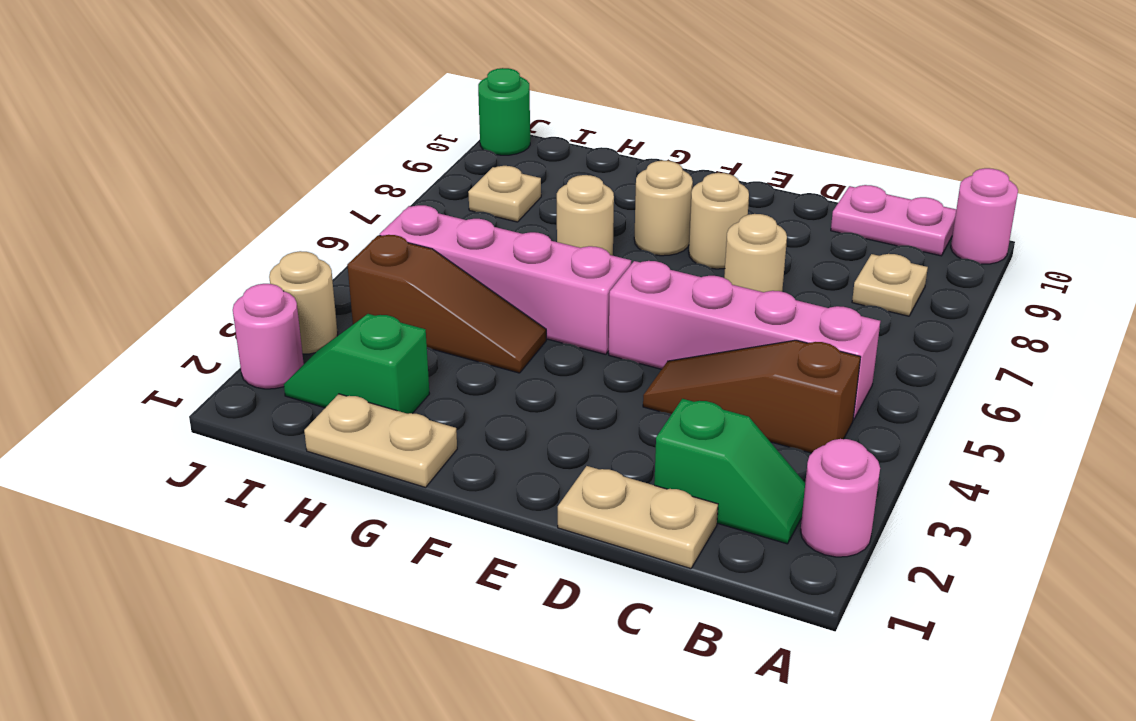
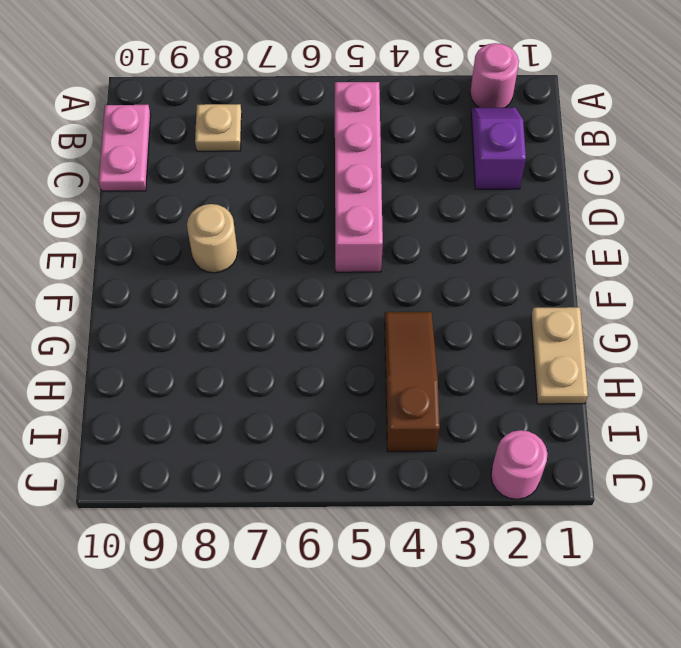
purple 1x2 slope [471,107,526,189] -> green 1x2 slope [654,399,805,544]
none -> pink 1x1 round brick [951,168,1018,264]
none -> brown 1x3 slope [643,340,861,453]
none -> tan 1x2 plate [558,466,718,569]

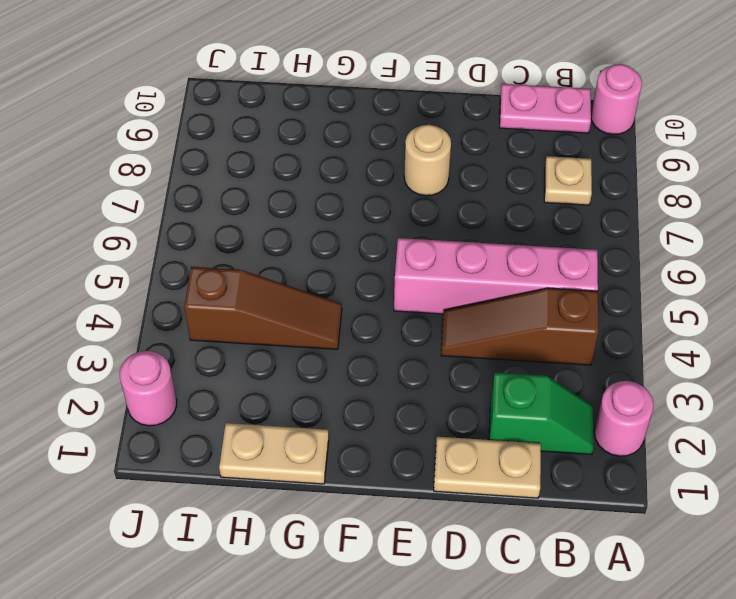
none -> tan 1x1 round brick [724,214,787,292]
none -> pink 1x4 brick [380,205,631,354]
none -> tan 1x1 round brick [634,160,693,256]

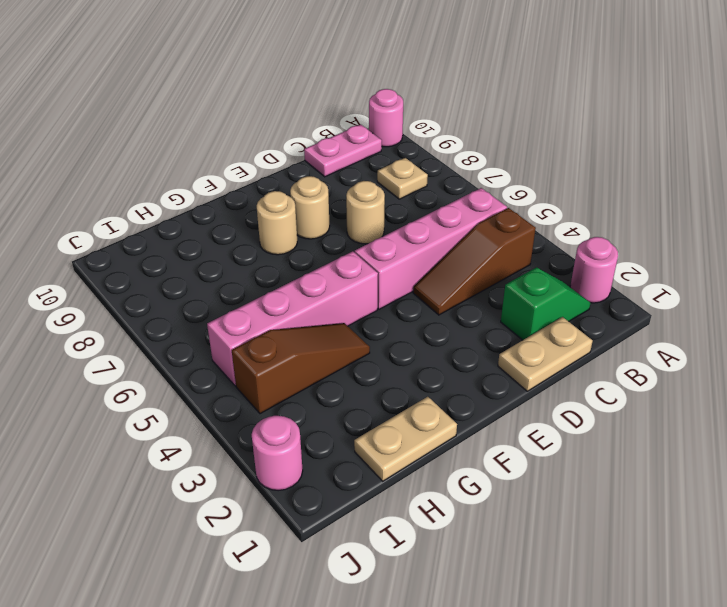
none -> tan 1x1 round brick [557,175,614,256]
none -> green 1x2 slope [284,314,430,414]
none -> tan 1x1 plate [468,166,541,222]

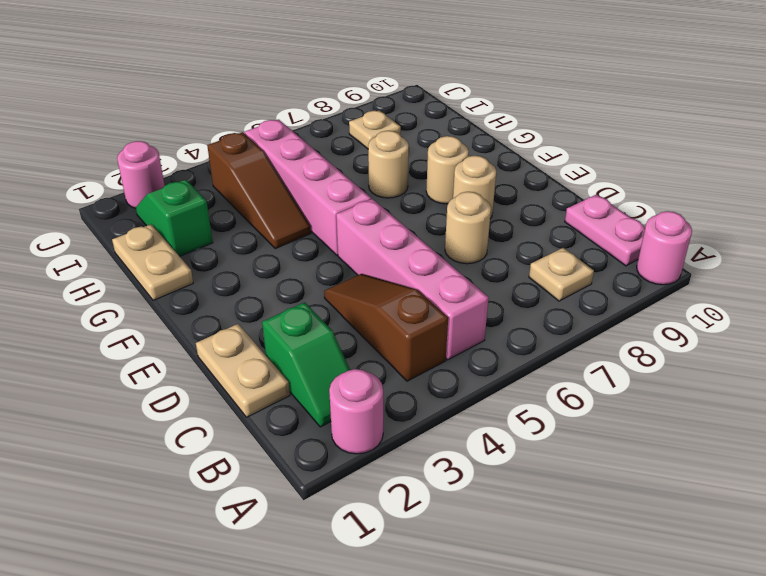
none -> tan 1x1 round brick [269,251,338,354]
none -> green 1x1 round brick [478,68,530,155]

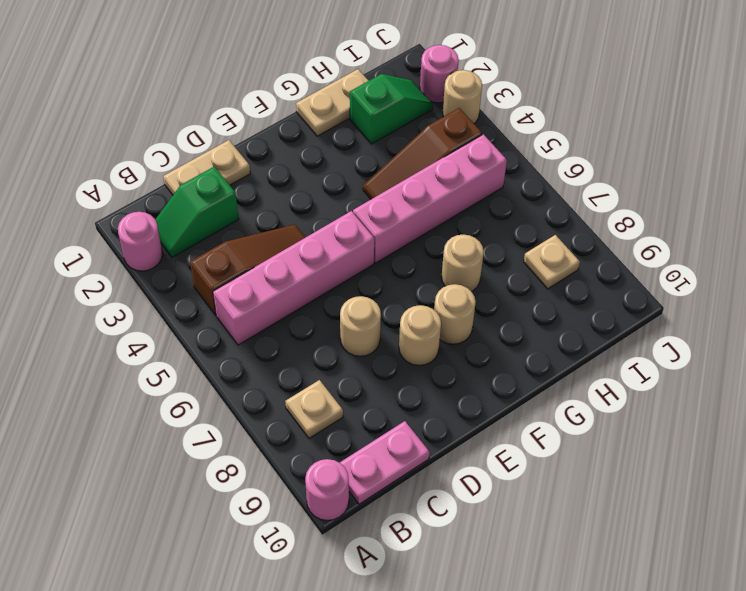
none -> green 1x1 round brick [478,68,530,155]

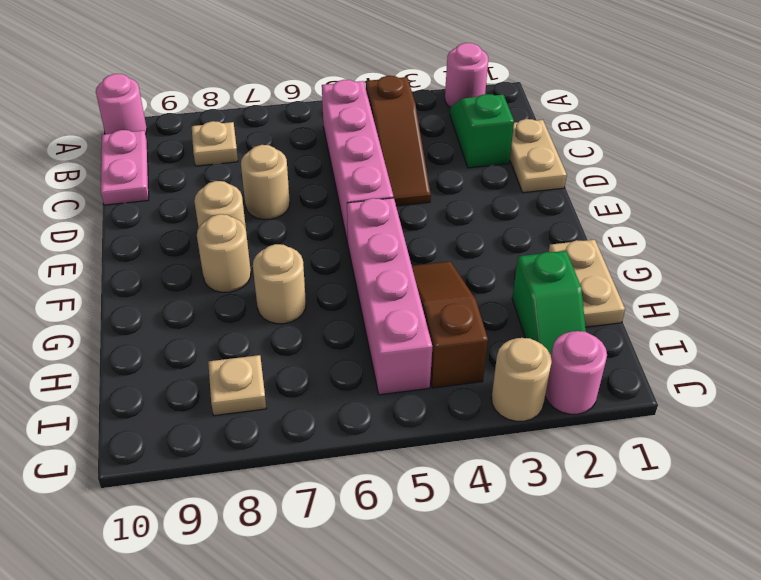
none -> green 1x1 round brick [478,68,530,155]

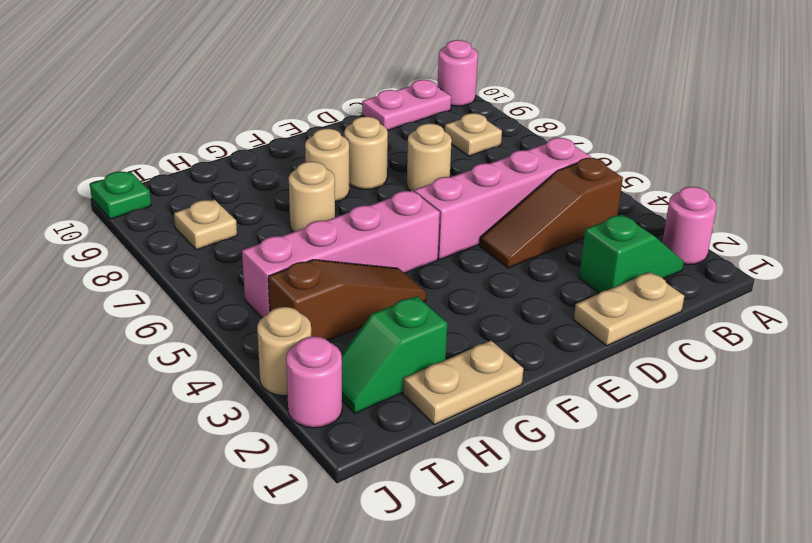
green 1x1 plate [90,171,151,219] -> green 1x1 round brick [478,68,530,155]

